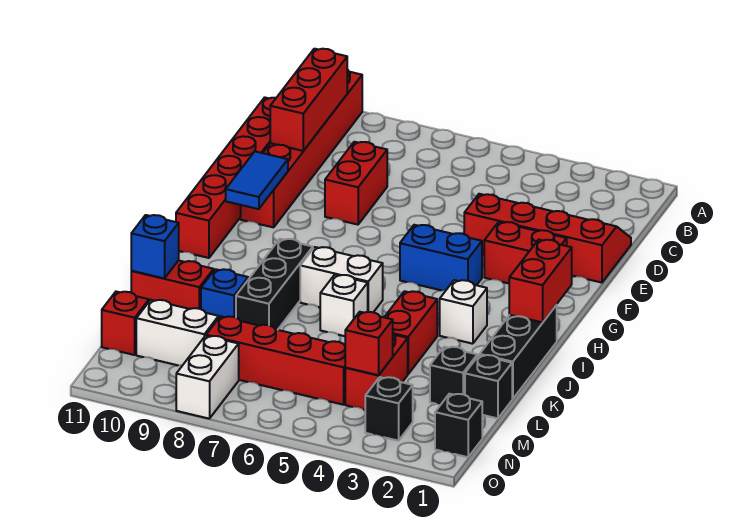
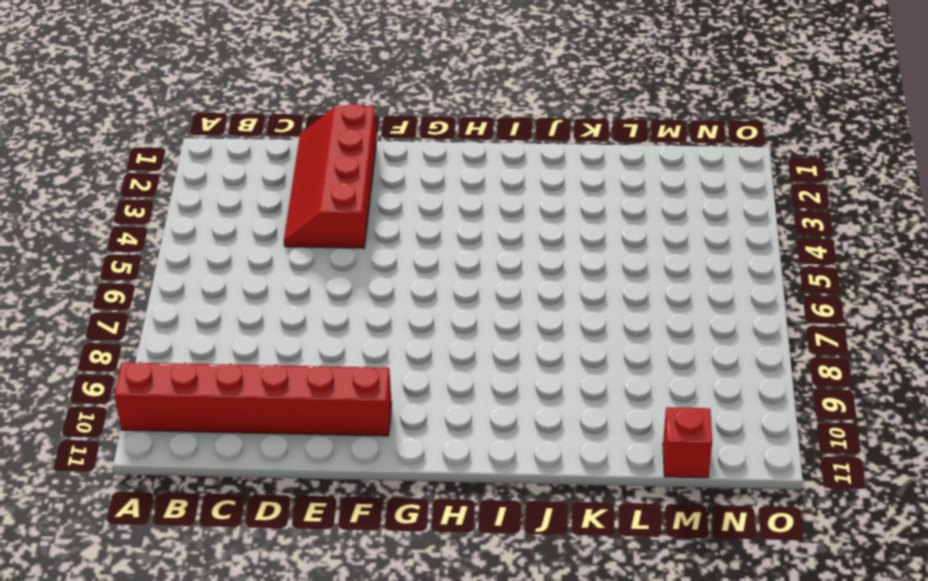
none -> red 1x6 brick [176,97,276,258]
none -> red 1x2 brick [325,142,387,225]
none -> red 1x2 brick [484,222,567,283]

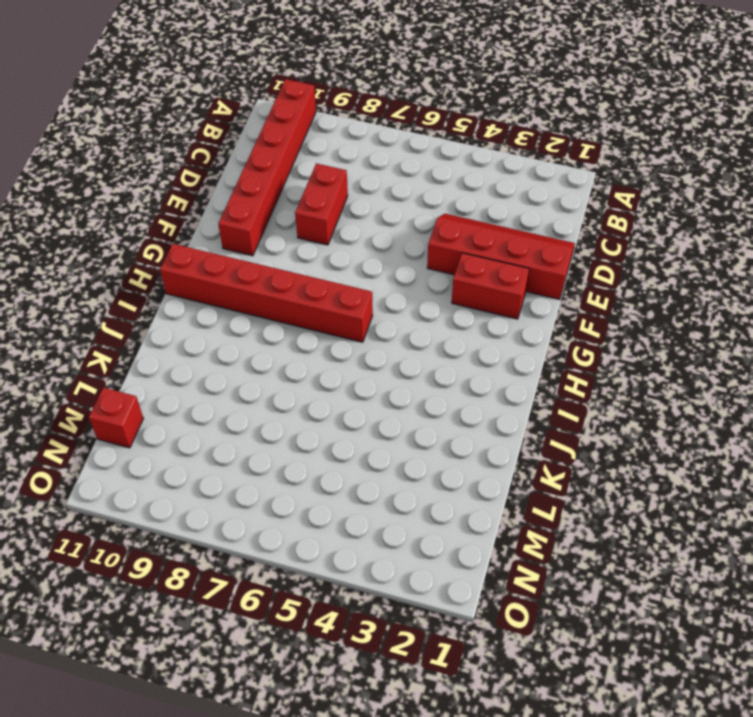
red 1x6 brick [160,244,373,342] -> red 1x6 brick turned to [176,97,276,258]
none -> blue 1x2 brick [400,225,482,291]
none -> black 1x3 brick [480,305,557,399]
none -> white 1x1 brick [440,280,487,344]

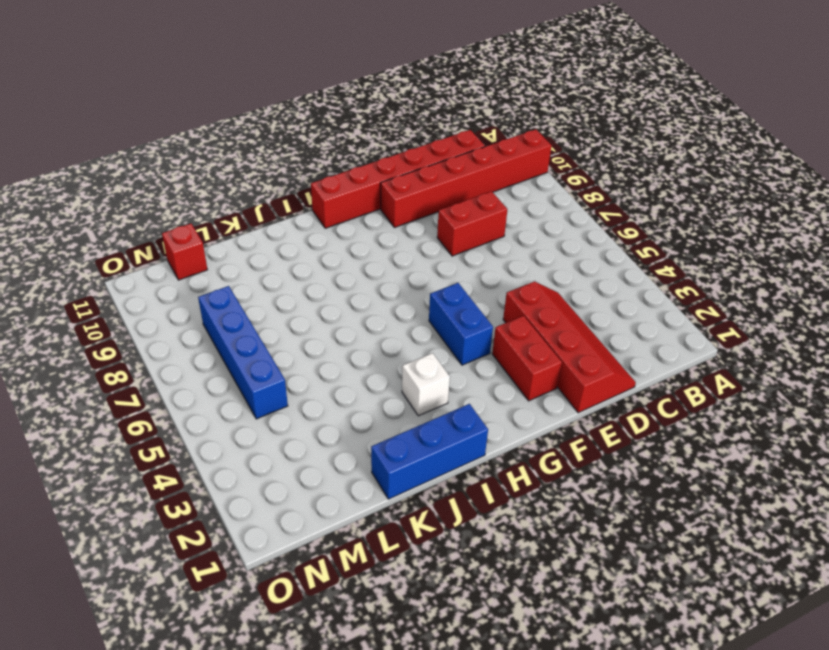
blue 1x3 brick [371,404,488,499] -> black 1x3 brick [480,305,557,399]
blue 1x4 brick [198,286,288,419] -> red 1x4 brick [206,316,346,405]
none -> white 1x2 brick [300,247,383,312]
none -> black 1x3 brick [236,239,313,330]
none -> red 1x2 brick [384,291,437,374]

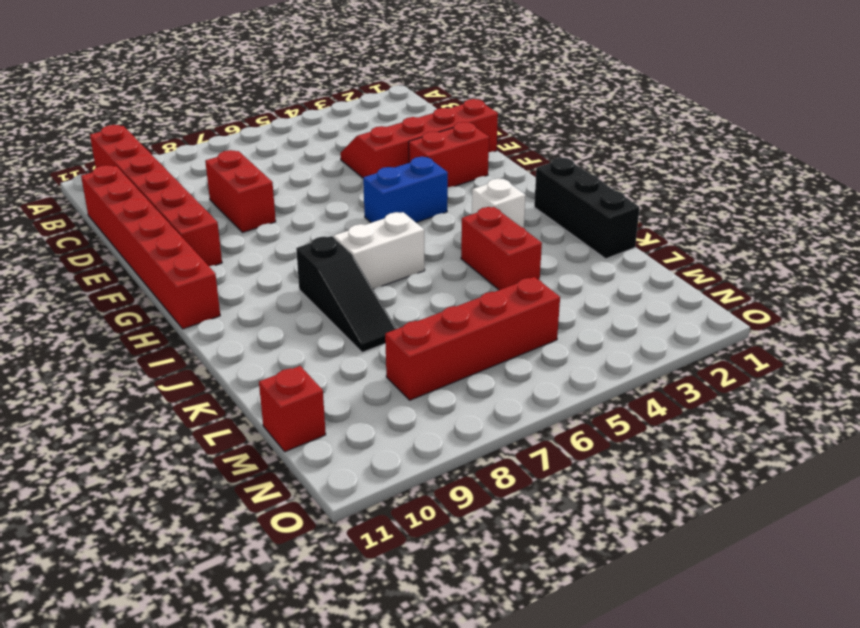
black 1x3 slope [296,236,397,352] -> black 1x3 brick [236,239,313,330]
none -> white 1x1 brick [320,275,368,336]
none -> blue 1x1 brick [201,269,248,317]
none -> red 1x2 brick [131,260,214,309]

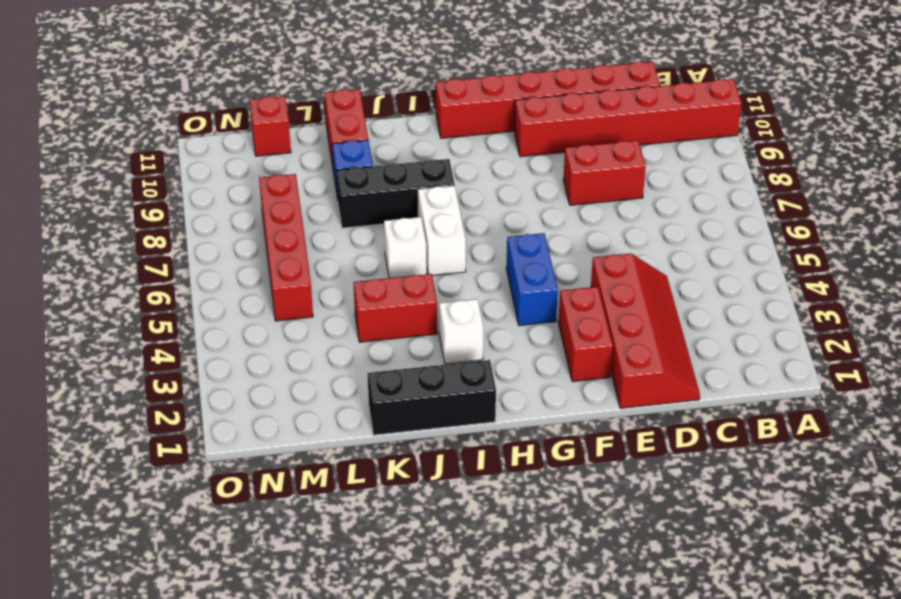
none -> black 1x1 brick [465,355,512,418]
none -> black 1x1 brick [430,347,477,404]
none -> red 1x2 brick [345,333,408,410]

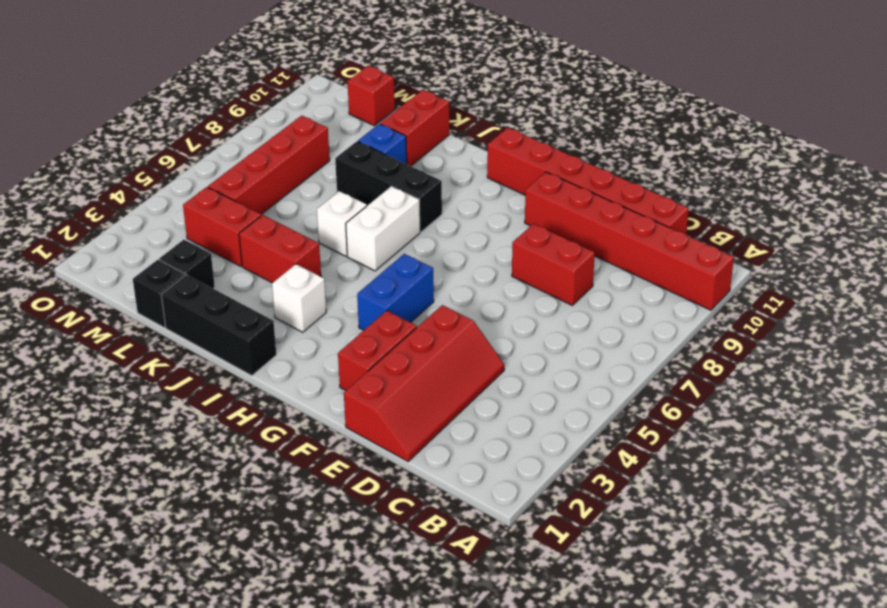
none -> white 1x2 brick [136,300,219,366]
none -> black 1x1 brick [435,394,482,457]
none -> black 1x1 brick [365,377,413,441]

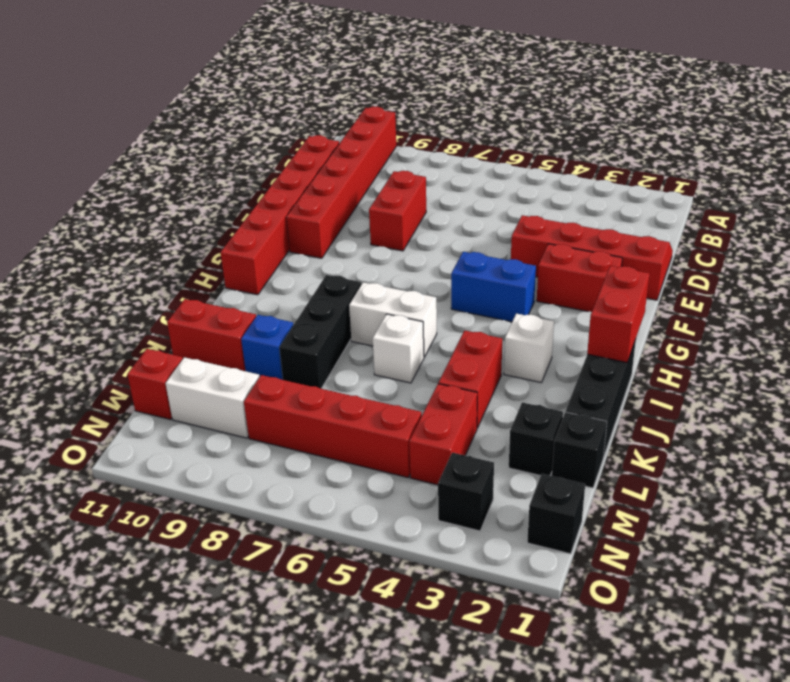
none -> white 1x2 brick [176,336,239,419]
none -> red 1x3 brick [270,49,347,151]
none -> blue 1x2 tile [226,151,288,209]

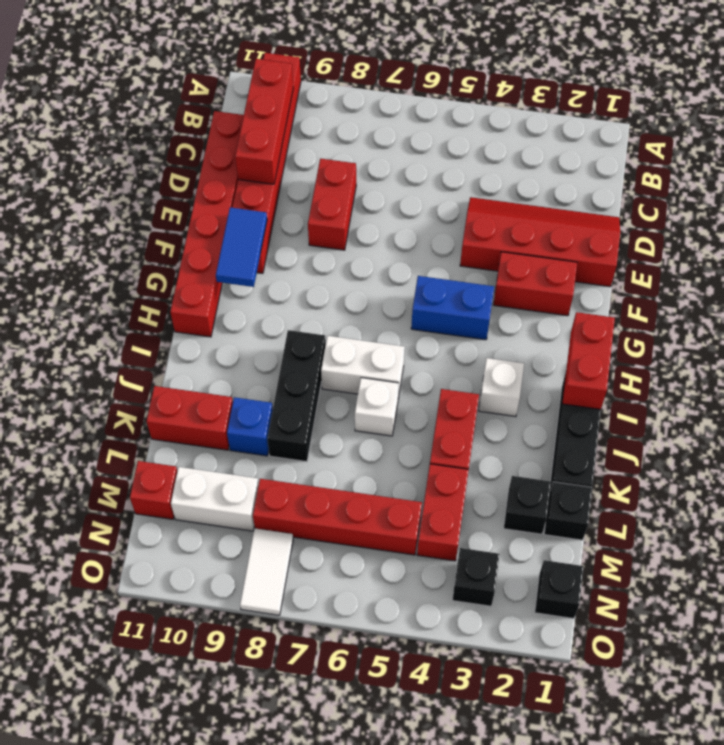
white 1x2 tile [240,528,293,615] -> white 1x2 brick [176,336,239,419]
none -> blue 1x1 brick [131,215,179,278]
none -> red 1x1 brick [345,312,393,375]

